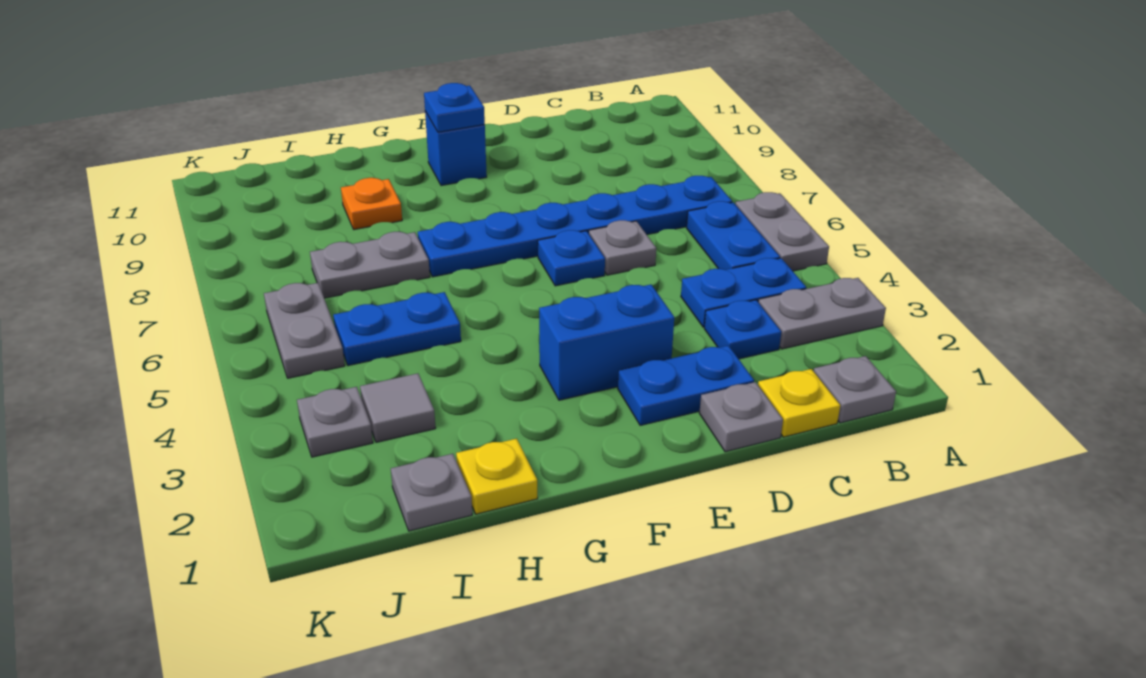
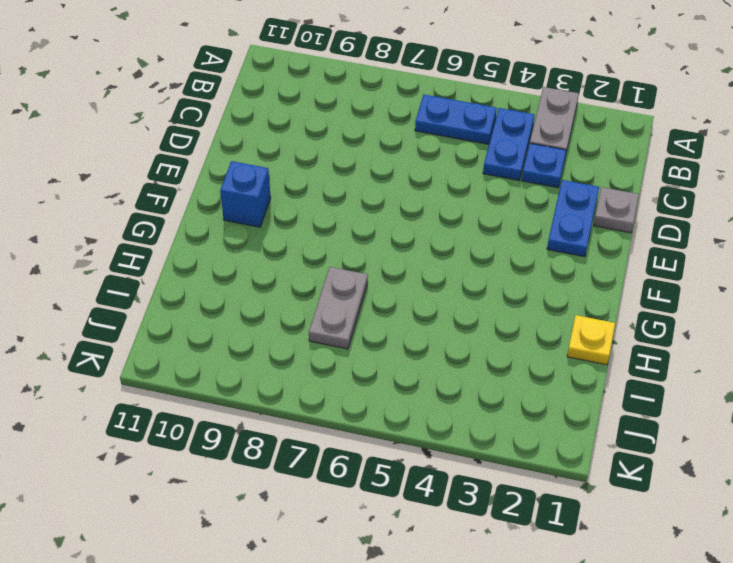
none -> grey 1x2 plate [735,192,829,271]
none -> grey 1x1 plate [814,356,896,423]
none -> blue 1x6 plate [418,176,732,277]

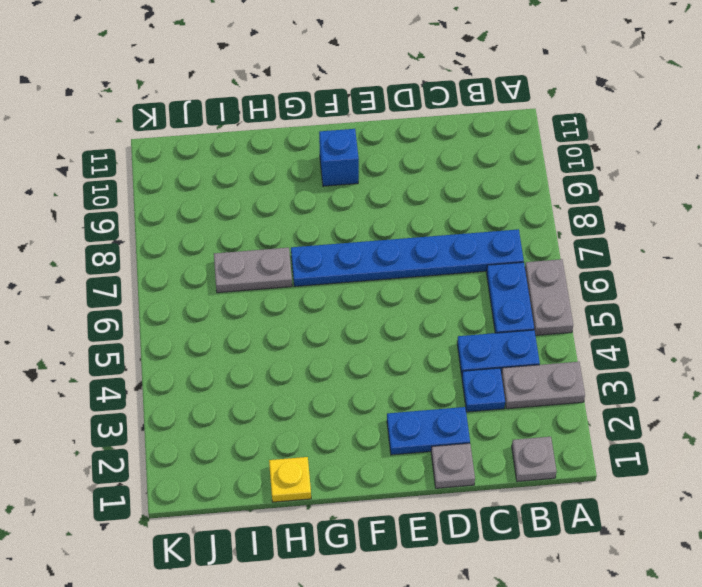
none -> yellow 1x1 plate [758,369,840,437]
none -> grey 1x1 plate [589,220,656,275]
none -> blue 1x2 brick [539,285,674,400]

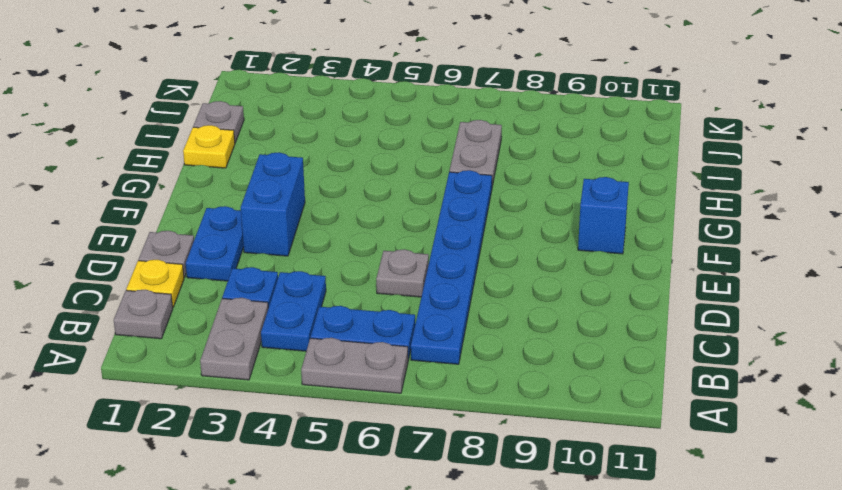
none -> blue 1x1 plate [538,230,605,286]
none -> blue 1x2 plate [333,292,461,366]
none -> orange 1x1 plate [341,178,402,230]

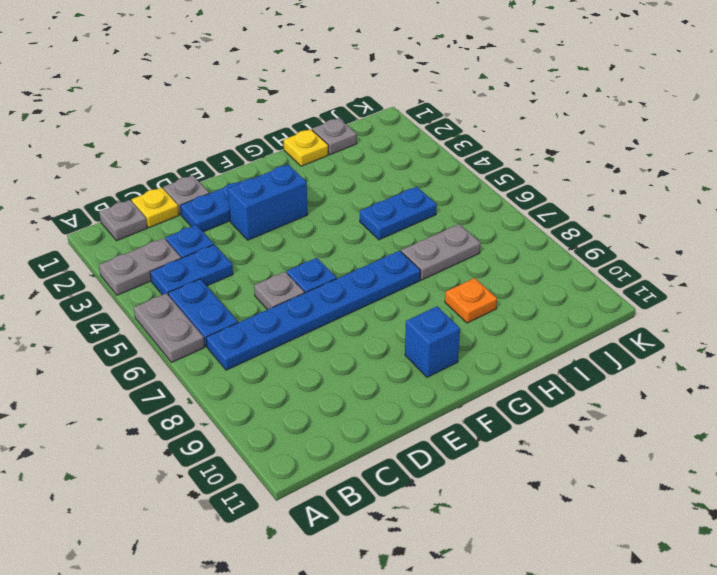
none -> grey 1x1 tile [360,373,436,442]
none -> grey 1x1 plate [297,387,373,457]
none -> grey 1x2 plate [264,283,345,378]

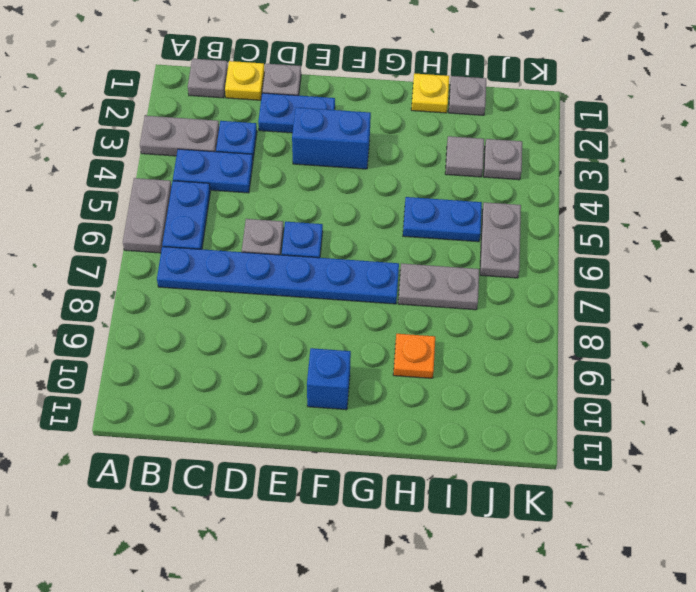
none -> blue 1x1 plate [424,83,485,132]

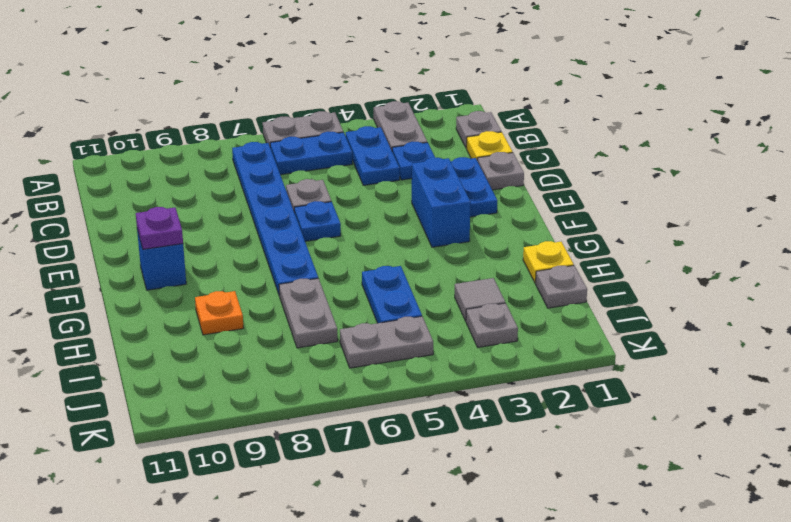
purple 1x1 plate [136,207,183,249] -> blue 1x1 plate [424,83,485,132]

